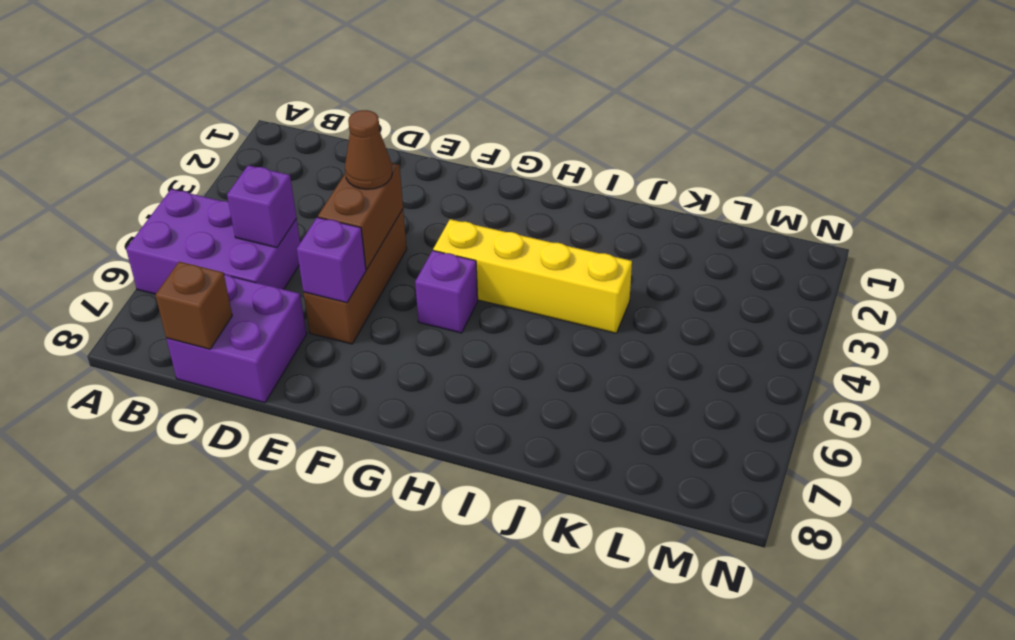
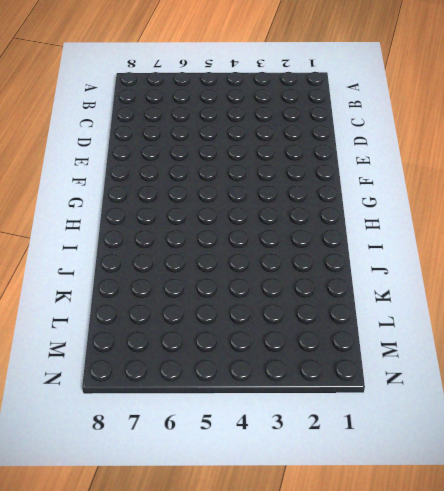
none -> purple 2x3 brick [126,189,300,294]
none -> purple 2x2 brick [166,275,307,403]

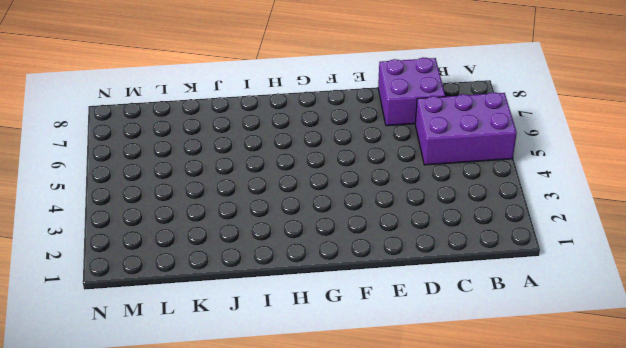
none -> brown 1x3 brick [304,209,407,344]
none -> yellow 1x4 brick [433,219,632,333]

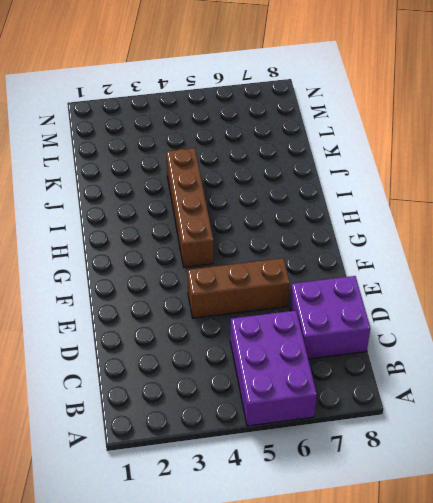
brown 1x4 brick [166,148,213,267] -> yellow 1x4 brick [433,219,632,333]
none -> purple 1x1 brick [415,250,478,333]
none -> purple 1x1 brick [227,165,297,248]

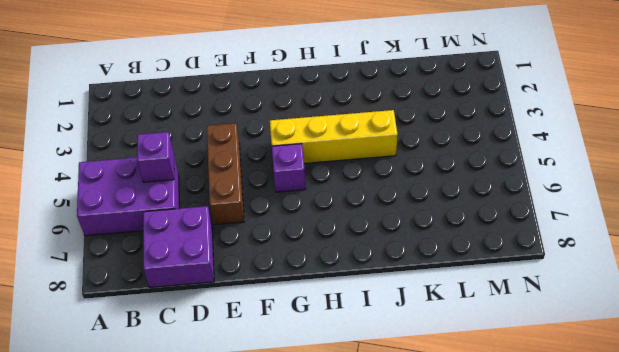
none -> brown 1x1 brick [155,262,232,349]
none -> brown 1x2 brick [318,163,403,269]

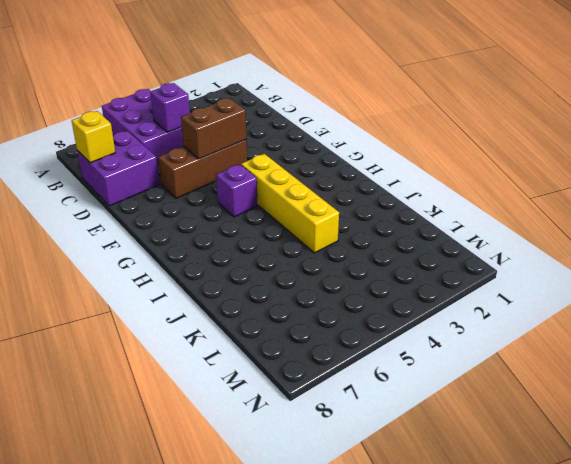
yellow 1x1 brick [72,111,115,163] -> brown 1x1 brick [155,262,232,349]
none -> purple 1x1 brick [297,217,366,303]
none -> brown 1x1 cone [345,110,392,189]

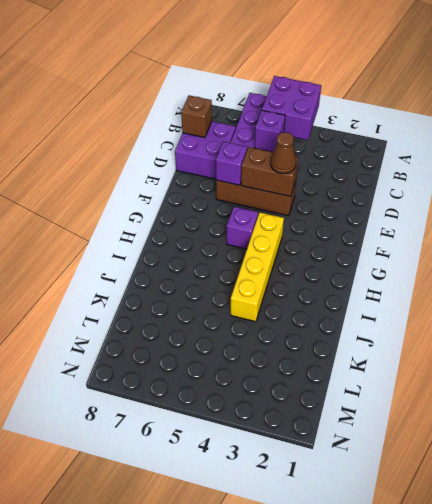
purple 2x2 brick [262,76,321,140] -> none

